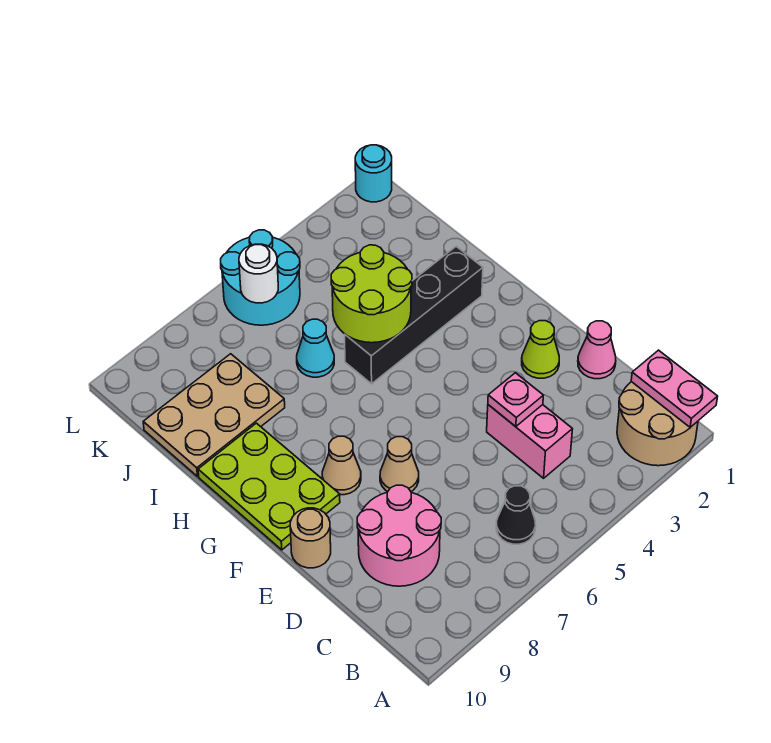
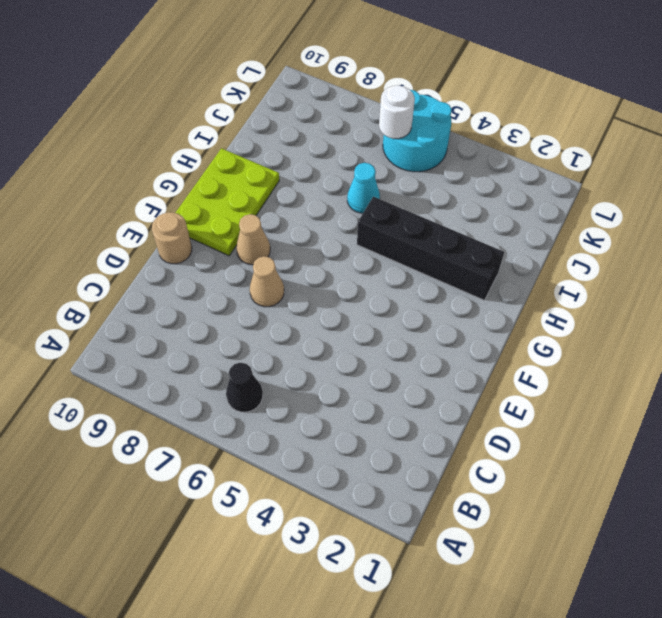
none -> tan 2x2 round brick [617,382,698,466]
none -> pink 1x2 brick [487,405,572,478]
none -> pink 2x2 round brick [357,485,441,586]

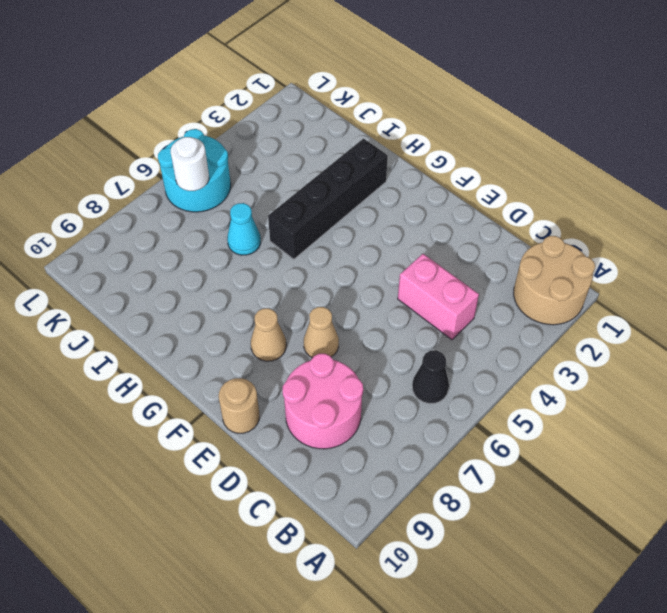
none -> pink 1x1 cone [578,321,616,379]
none -> lime 1x1 cone [522,321,559,378]
none -> lime 2x3 plate [198,423,340,550]

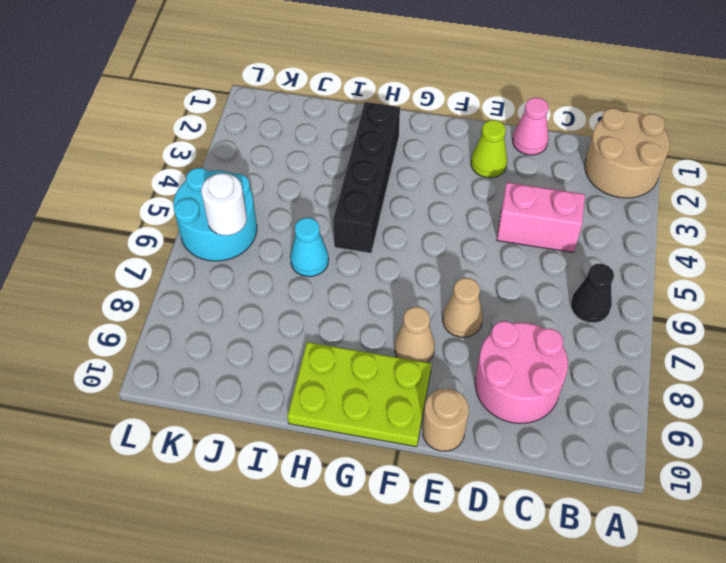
none -> tan 2x3 plate [143,354,285,476]
none -> cyan 1x1 round brick [355,145,392,202]
none -> pink 1x2 plate [631,350,718,427]

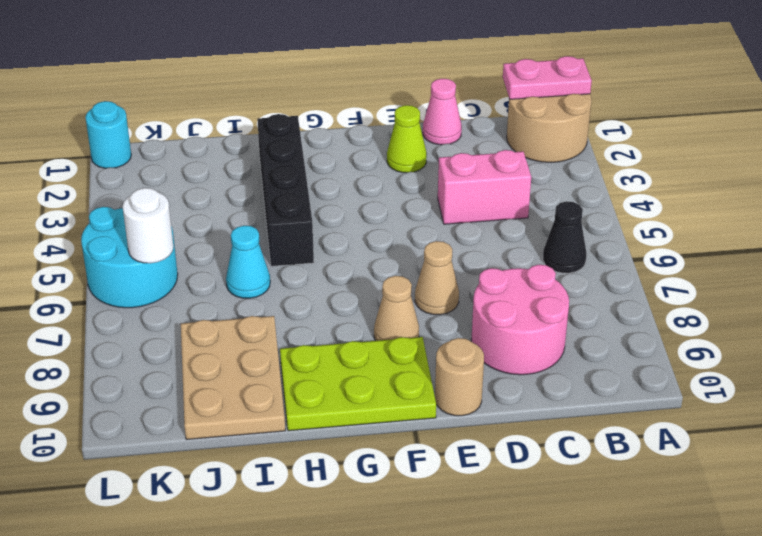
none -> pink 1x1 plate [488,373,543,427]
none -> lime 2x2 round brick [331,245,412,343]

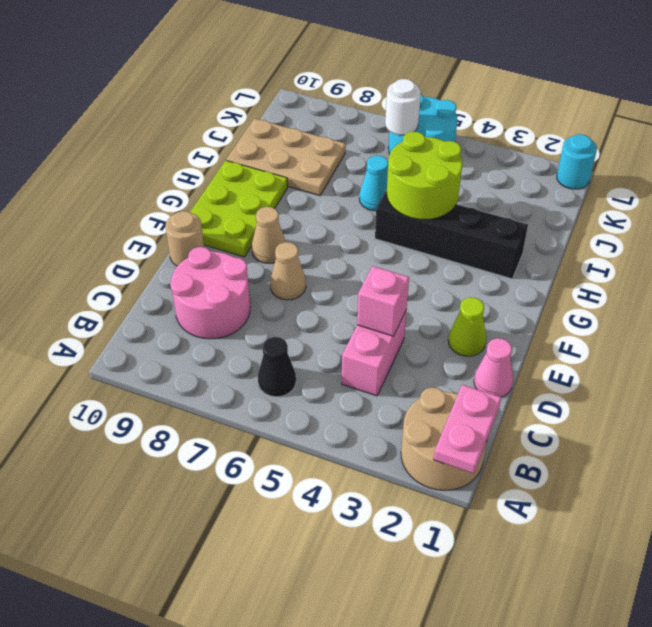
pink 1x1 brick [357,266,409,336] -> pink 1x1 plate [488,373,543,427]

